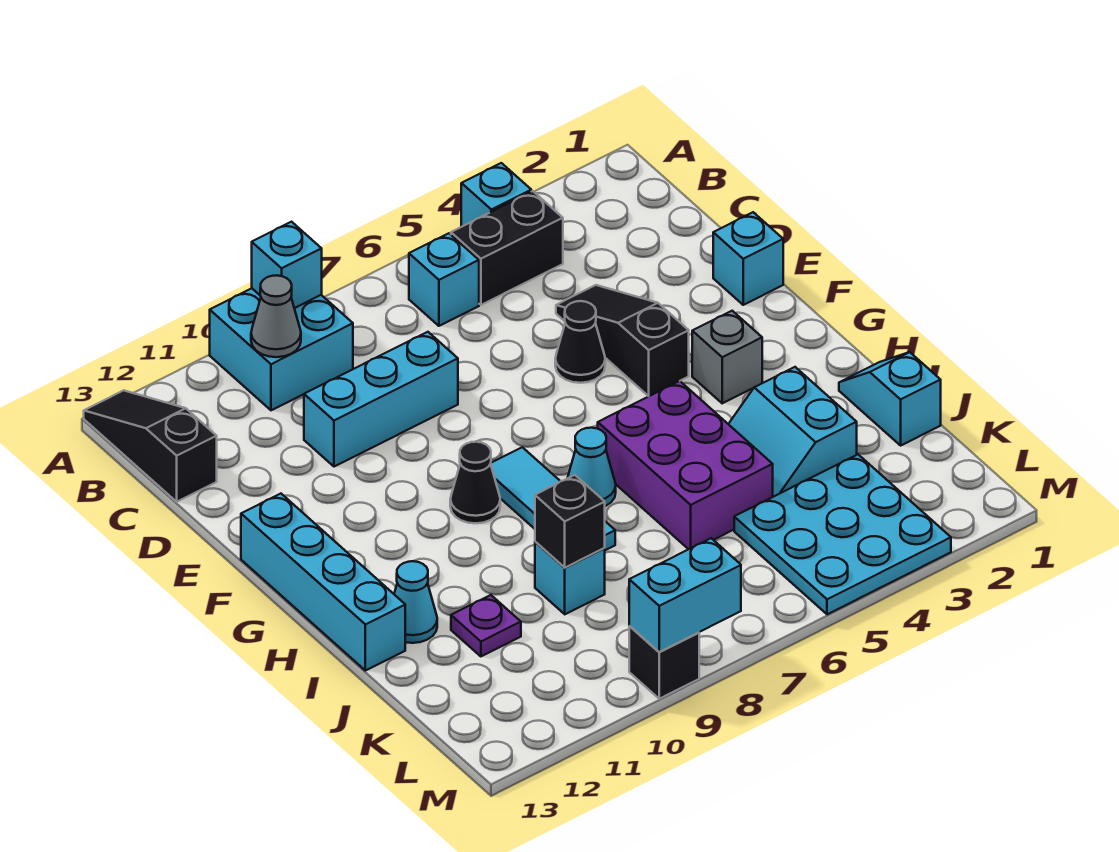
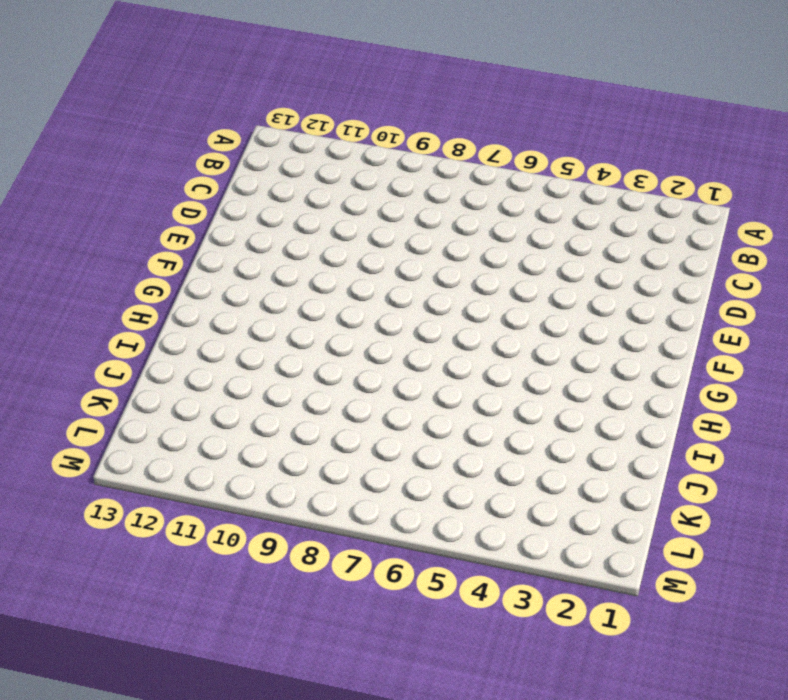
none -> cyan 1x1 brick [461,163,531,227]
none -> cyan 2x2 brick [210,288,353,410]
none -> black 1x3 slope [84,390,217,502]

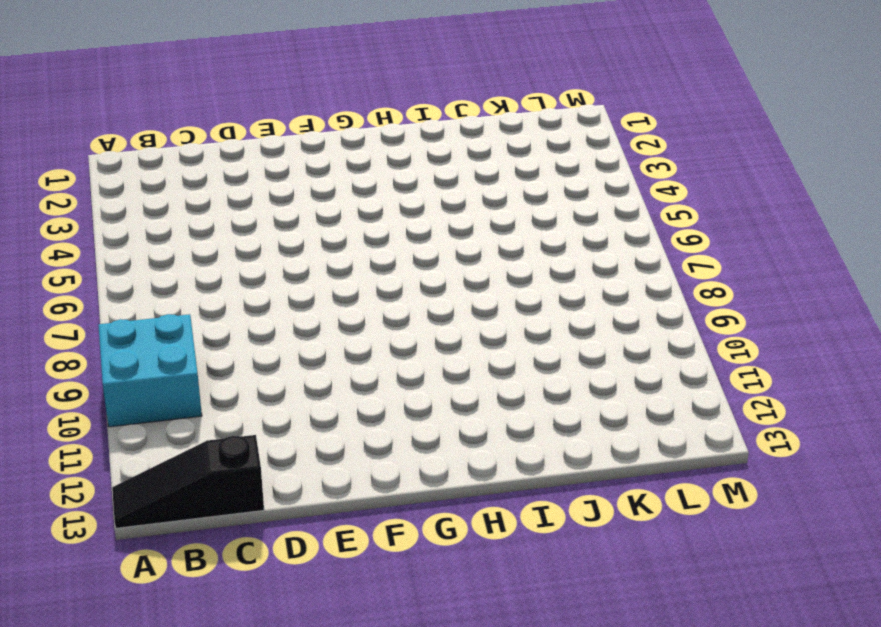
none -> cyan 1x1 brick [461,163,531,227]
none -> black 1x2 brick [451,191,563,305]
none -> cyan 1x1 brick [409,233,479,326]

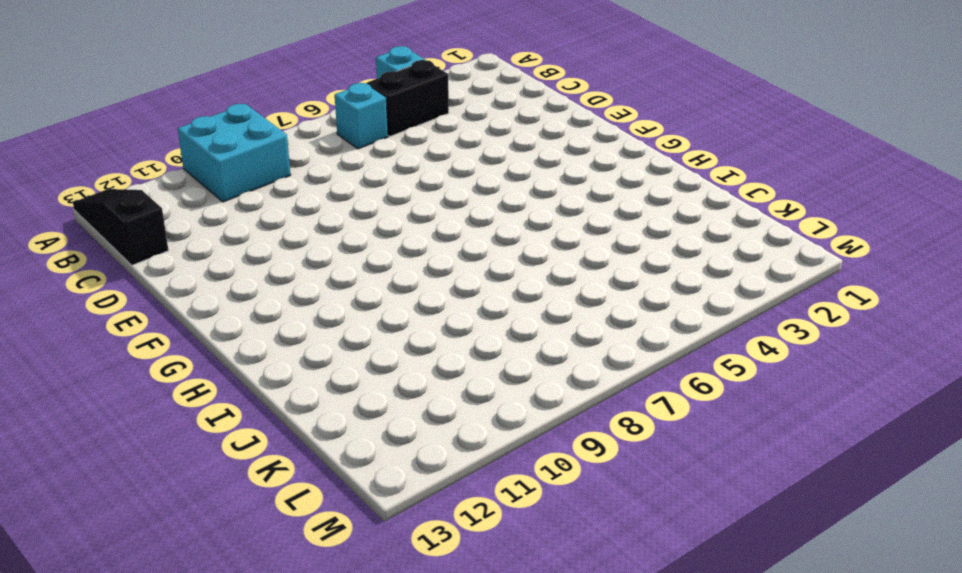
none -> black 1x3 slope [556,285,689,396]
none -> cyan 1x3 brick [304,332,458,467]
none -> cyan 1x1 brick [713,212,783,305]

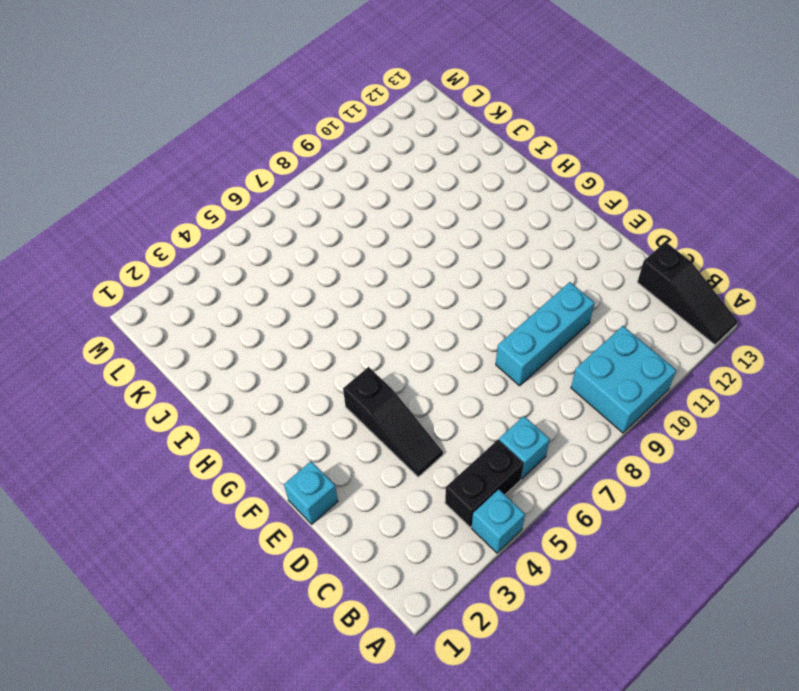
none -> black 1x1 cone [555,301,605,383]
none -> cyan 1x4 brick [241,494,405,671]
none -> grey 1x1 brick [692,311,762,403]

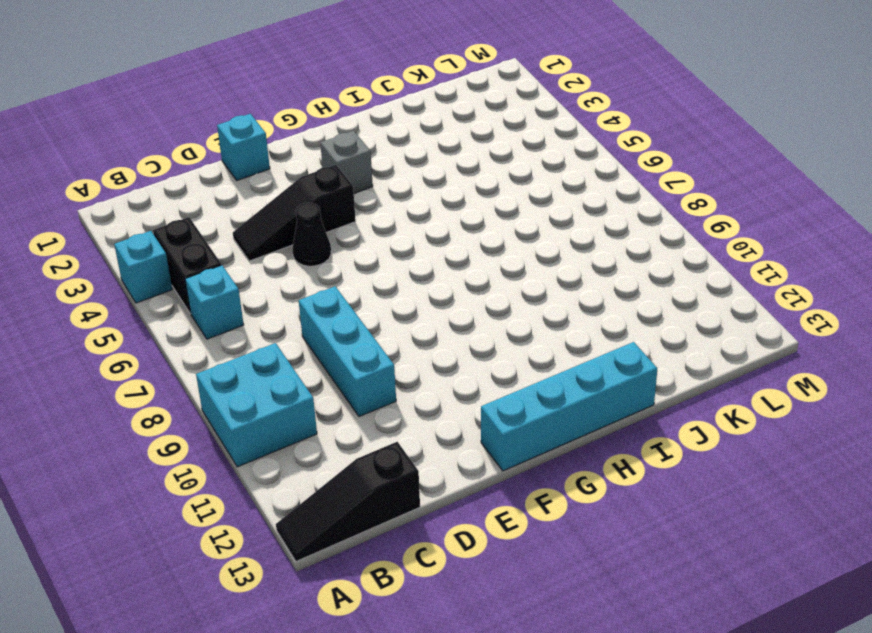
none -> cyan 1x3 tile [491,447,615,550]
none -> black 1x1 cone [450,442,500,523]
none -> purple 2x3 brick [598,381,773,549]

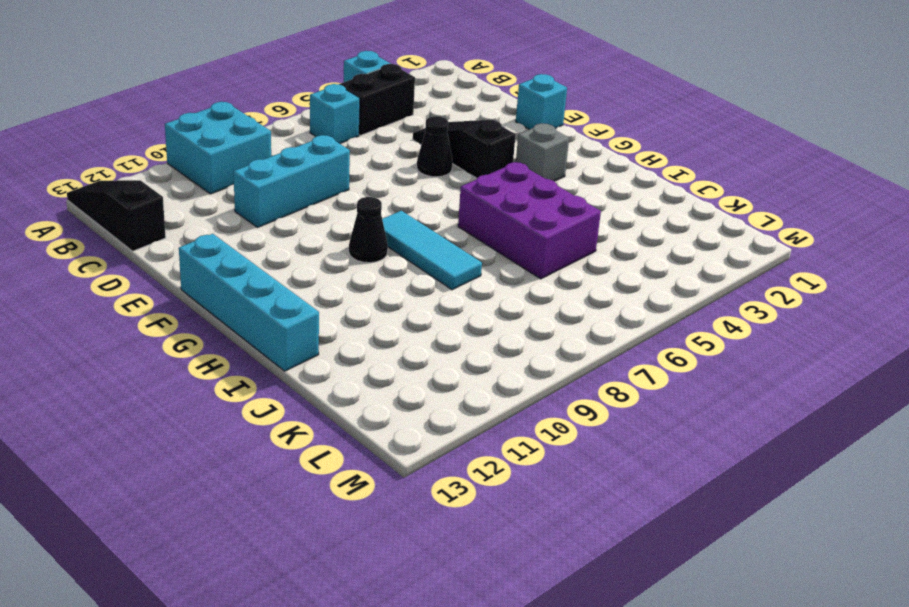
none -> cyan 1x1 cone [568,428,616,506]
none -> cyan 1x2 slope [839,352,941,445]
none -> cyan 2x2 slope [729,367,857,497]

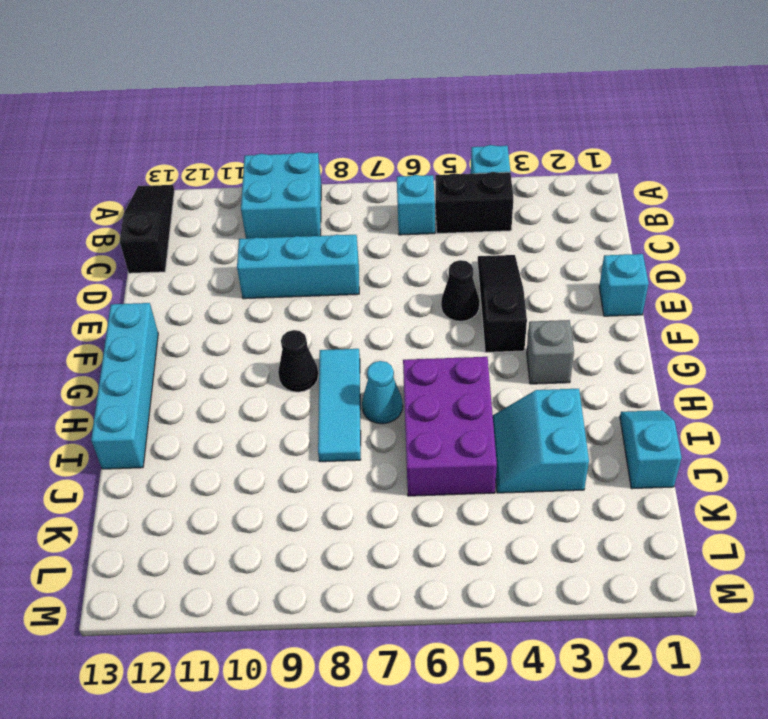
none -> cyan 1x1 cone [394,561,437,643]
none -> cyan 1x1 brick [535,542,605,614]
none -> purple 1x1 plate [451,595,521,656]

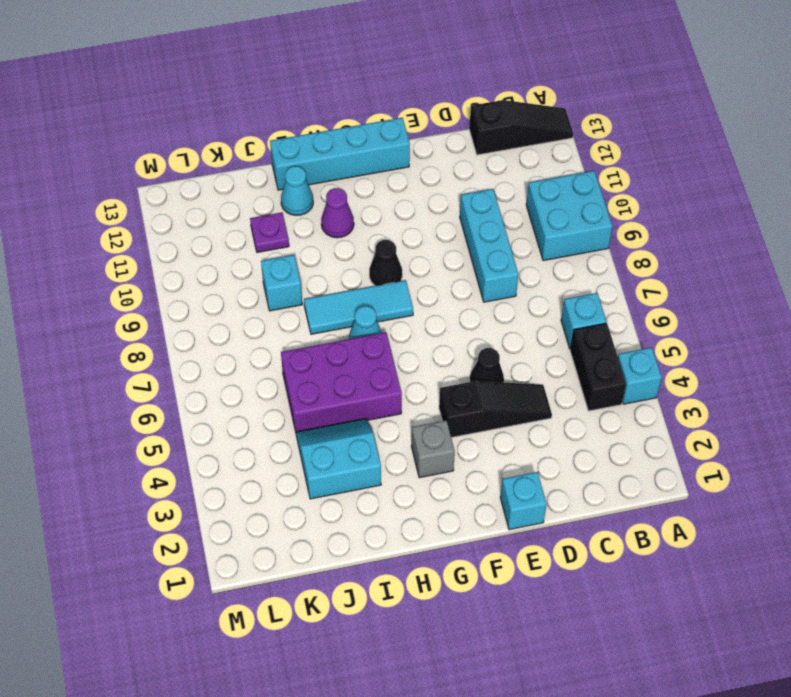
purple 1x1 cone [321,188,354,238] -> none
none -> cyan 1x2 slope [839,352,941,445]
none -> cyan 3x3 plate [734,454,951,614]
none -> black 1x1 brick [629,626,699,699]

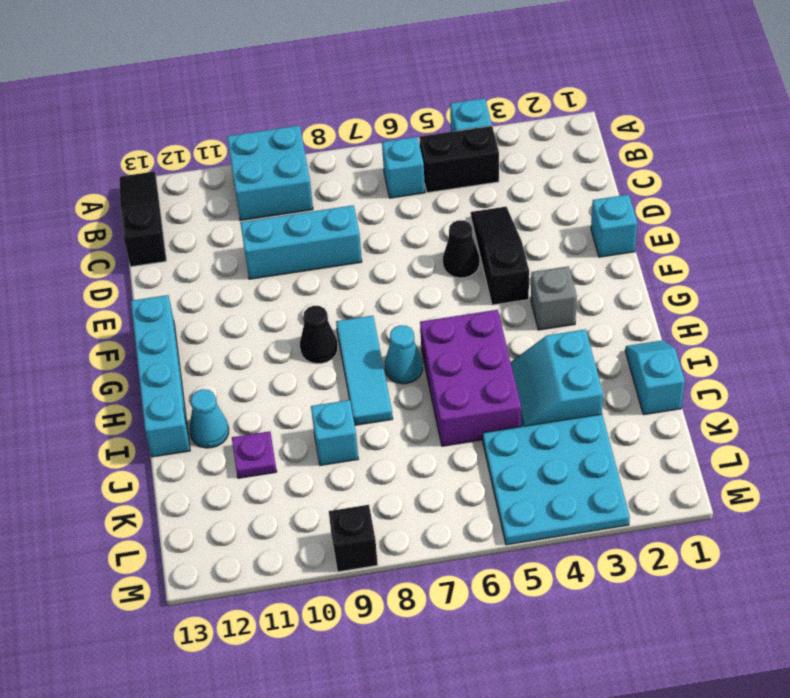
none -> cyan 1x1 brick [252,222,322,308]
none -> grey 1x1 cone [251,275,301,357]
none -> black 1x1 brick [535,475,605,568]

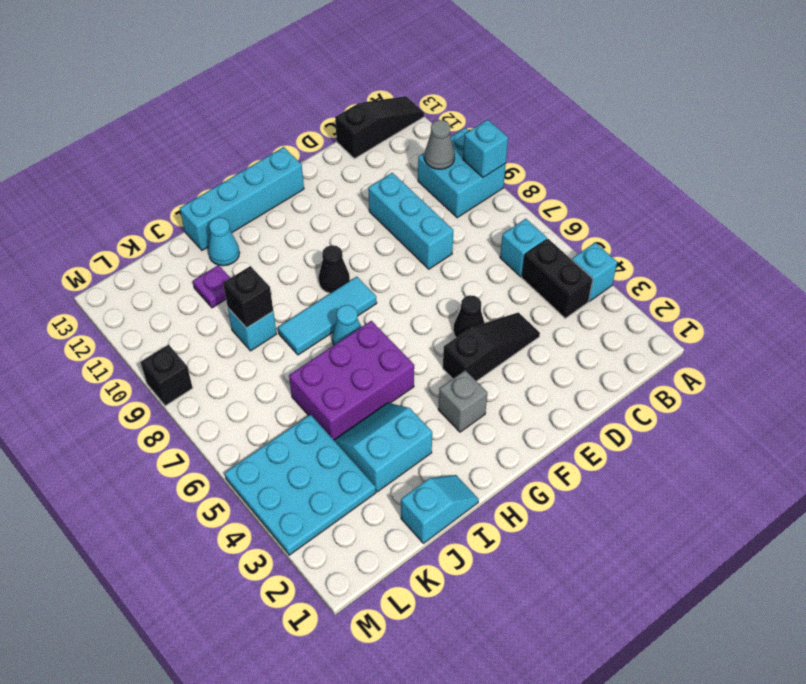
none -> cyan 1x1 brick [713,212,783,305]
none -> cyan 1x2 brick [629,538,741,652]

